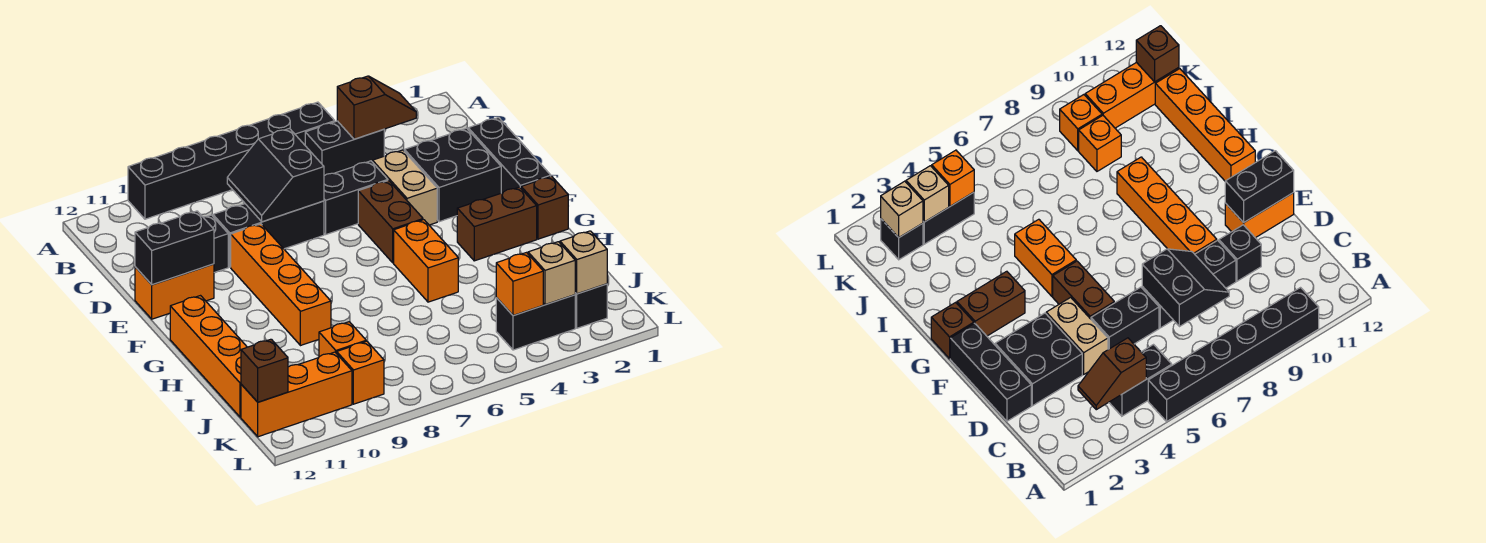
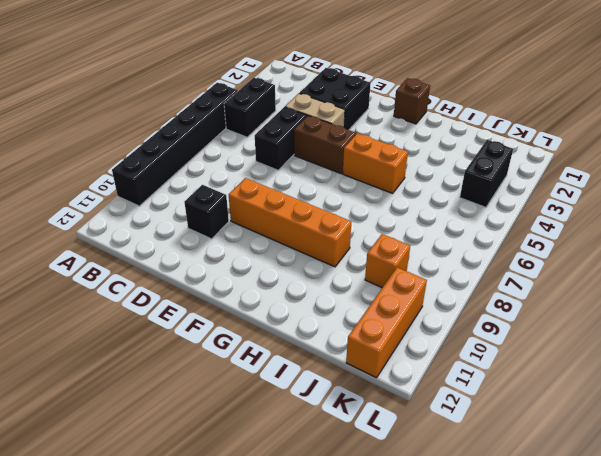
none -> black 1x3 brick [468,118,551,193]
none -> black 1x3 brick [213,201,324,267]
none -> orange 1x2 brick [135,264,214,319]

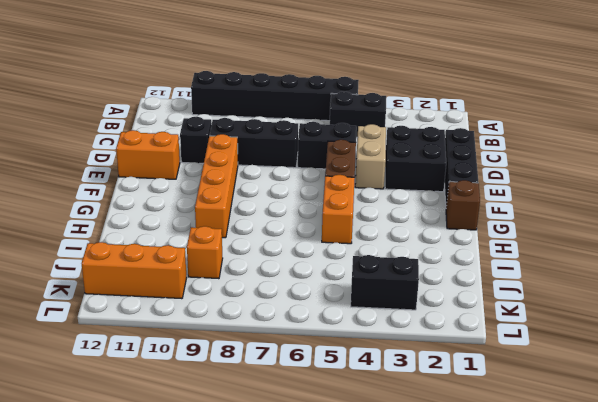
none -> brown 1x2 brick [457,187,537,261]
none -> orange 1x4 brick [170,296,247,417]
none -> black 1x1 brick [575,284,607,328]

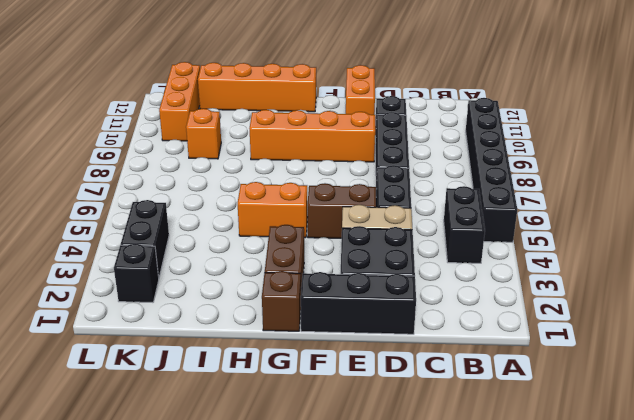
none -> orange 1x1 brick [337,341,384,404]
none -> brown 1x2 slope [337,76,416,139]
none -> black 2x2 slope [227,128,324,222]

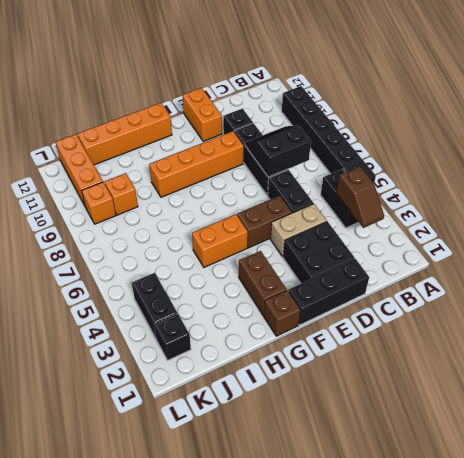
none -> black 1x2 brick [135,211,214,285]
none -> tan 1x1 brick [560,231,607,294]
none -> tan 1x1 brick [528,242,575,305]

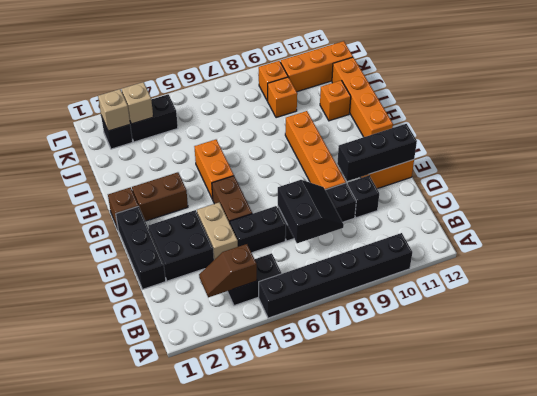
black 1x3 brick [337,124,417,181] -> black 1x2 brick [135,211,214,285]
orange 1x1 brick [320,80,351,121] -> orange 1x1 brick moved to [496,253,543,316]
none -> brown 1x1 brick [241,339,288,402]

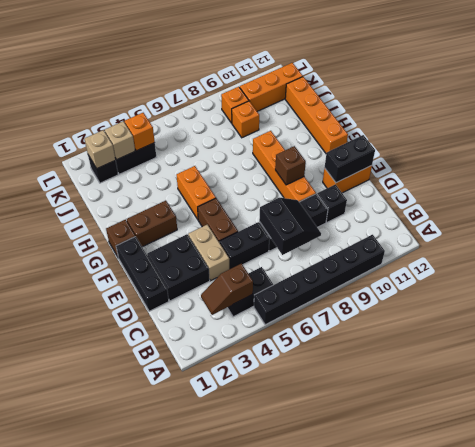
brown 1x1 brick [275,146,306,185] -> brown 1x1 brick moved to [241,339,288,402]

